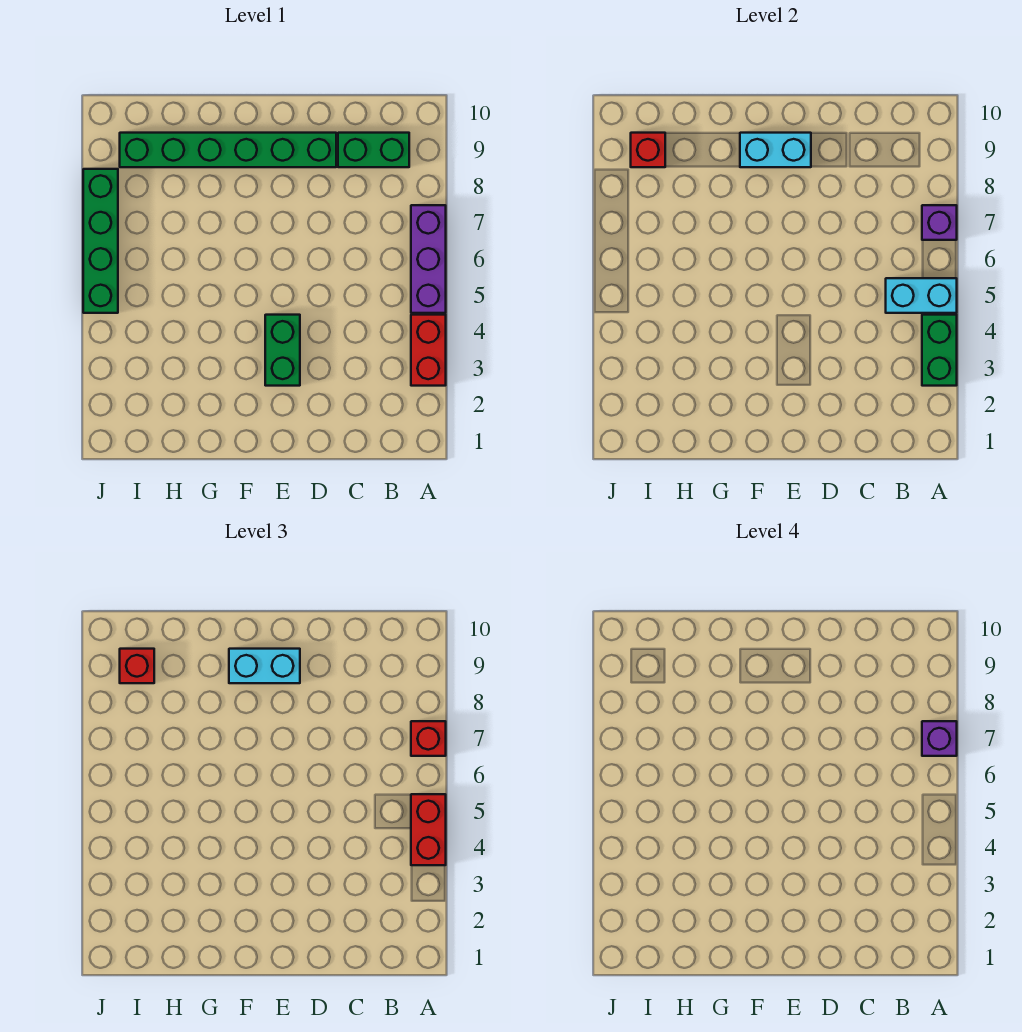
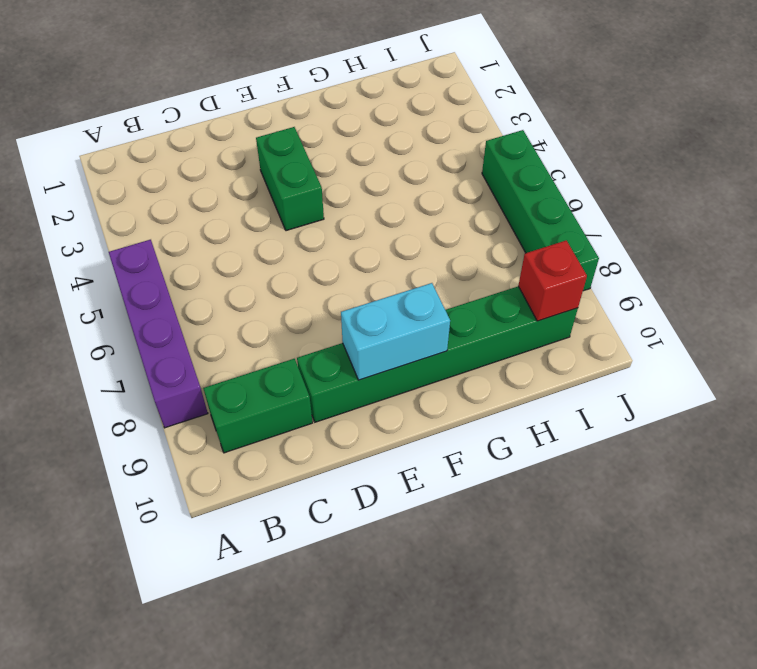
purple 1x4 brick [109,240,208,428] -> purple 1x3 brick [411,205,446,313]
none -> red 1x2 brick [411,315,446,386]
none -> green 1x2 brick [922,315,957,386]
none -> cyan 1x2 brick [886,278,957,313]

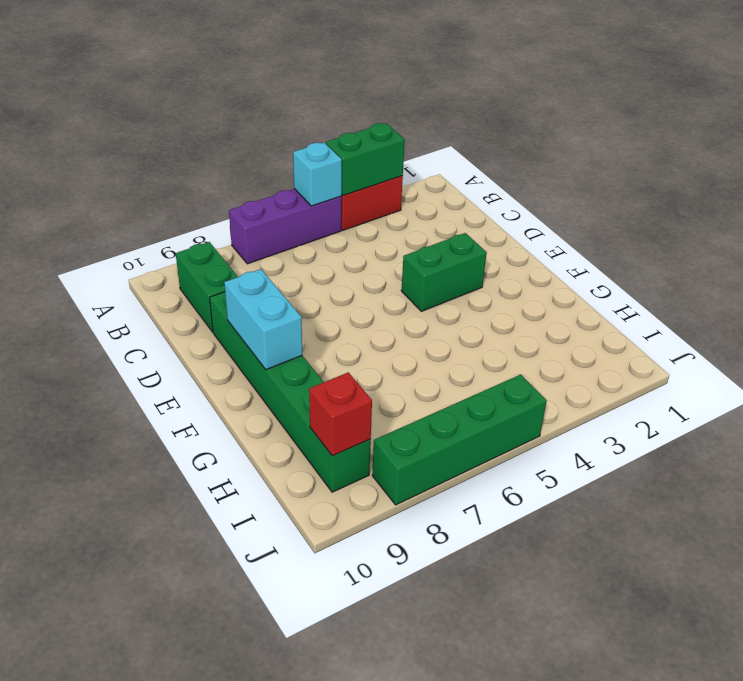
cyan 1x1 brick [293,142,342,206] -> cyan 1x2 brick [886,278,957,313]
none -> purple 1x1 brick [922,205,957,240]
none -> red 1x2 brick [411,794,446,865]
none -> red 1x1 brick [411,721,446,756]

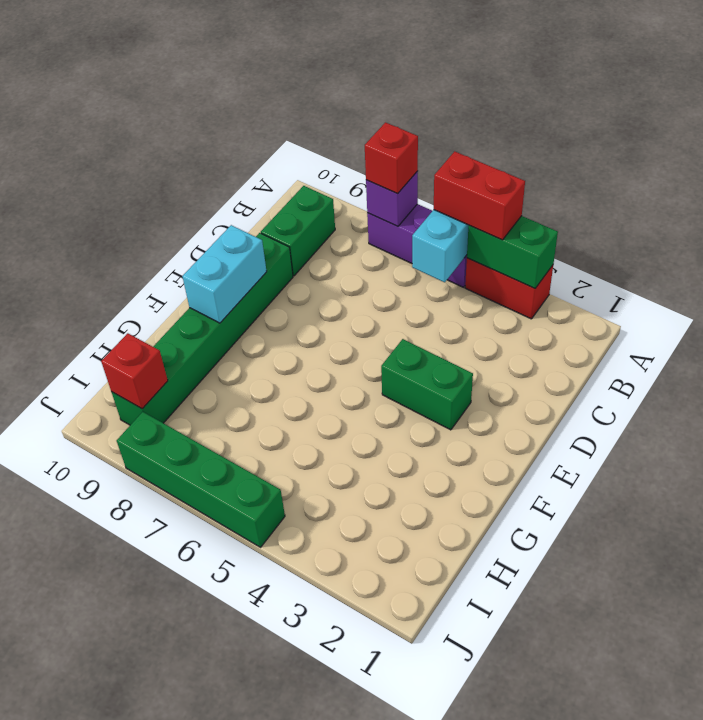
none -> cyan 1x2 brick [229,649,300,683]
none -> red 1x1 brick [120,649,154,683]
none -> purple 1x1 brick [922,721,957,756]

